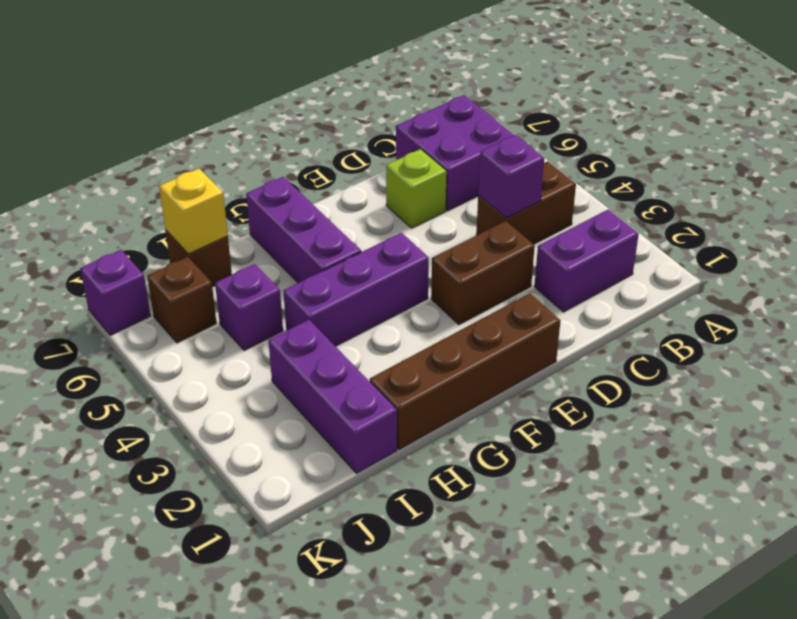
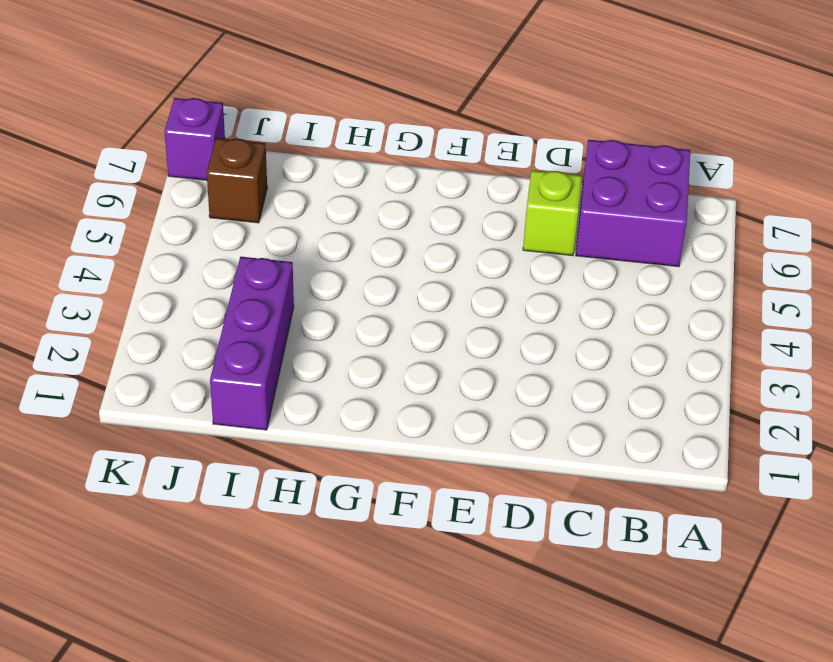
none -> purple 1x2 brick [534,209,639,312]
none -> brown 1x2 brick [476,161,576,244]
none -> brown 1x2 brick [431,221,535,325]

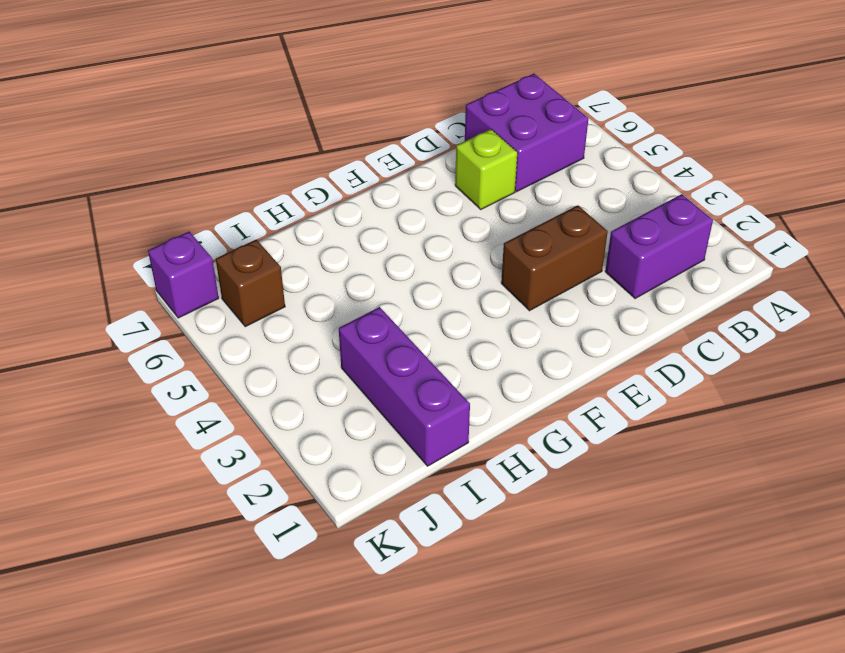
none -> brown 1x2 brick [476,161,576,244]
none -> brown 1x4 brick [370,293,561,450]
none -> purple 1x3 brick [283,233,429,346]

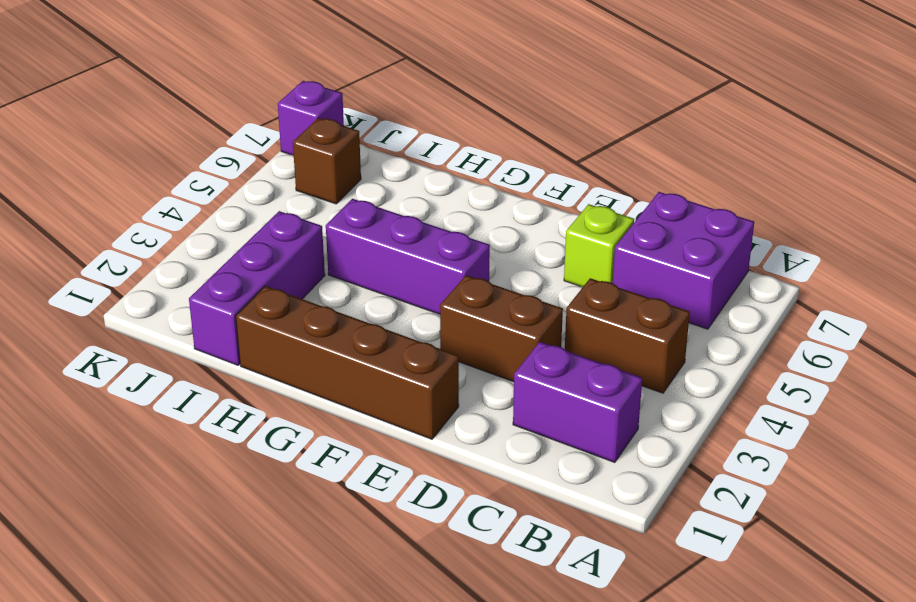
none -> purple 1x3 brick [246,177,361,283]
none -> purple 1x1 brick [215,264,283,351]
none -> brown 1x1 brick [165,230,232,287]

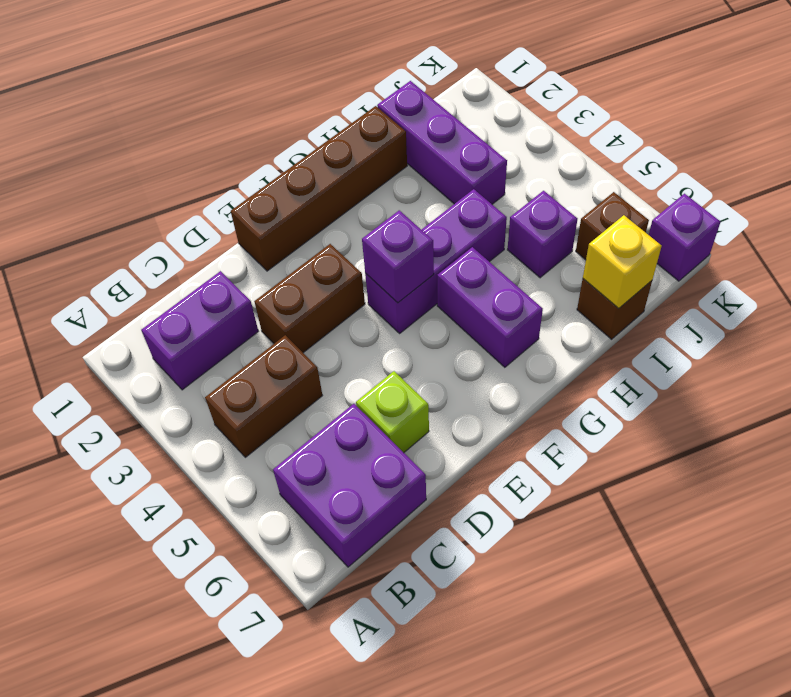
purple 1x1 brick [362,210,434,303] -> purple 1x1 brick moved to [478,135,544,218]
purple 1x2 brick [437,247,543,367] -> purple 1x3 brick [246,177,361,283]

